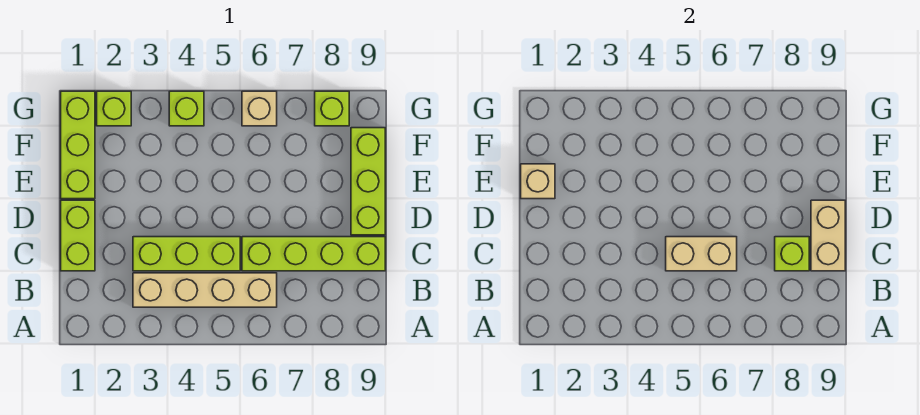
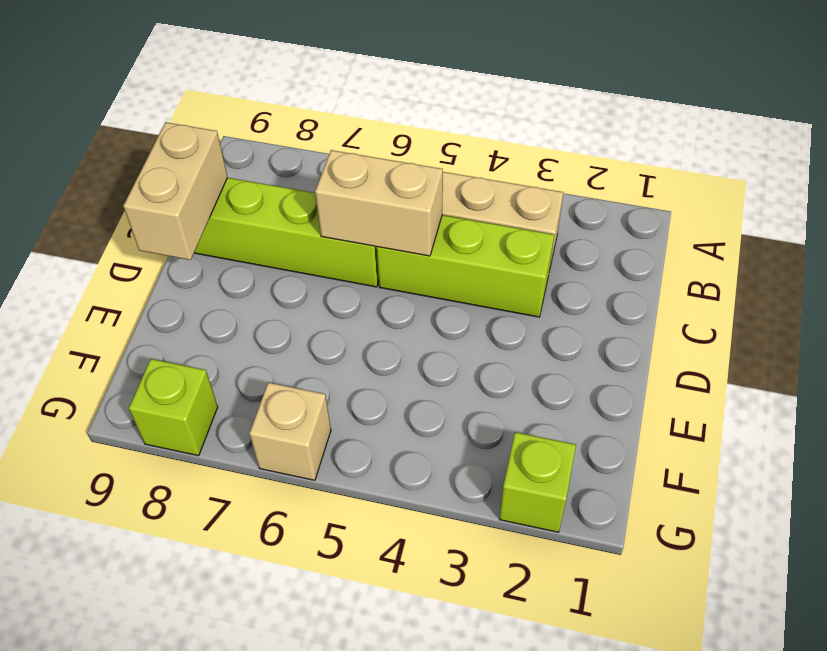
none -> lime 1x2 brick [61,200,95,271]
none -> lime 1x3 brick [351,128,385,235]
none -> lime 1x3 brick [61,91,95,199]

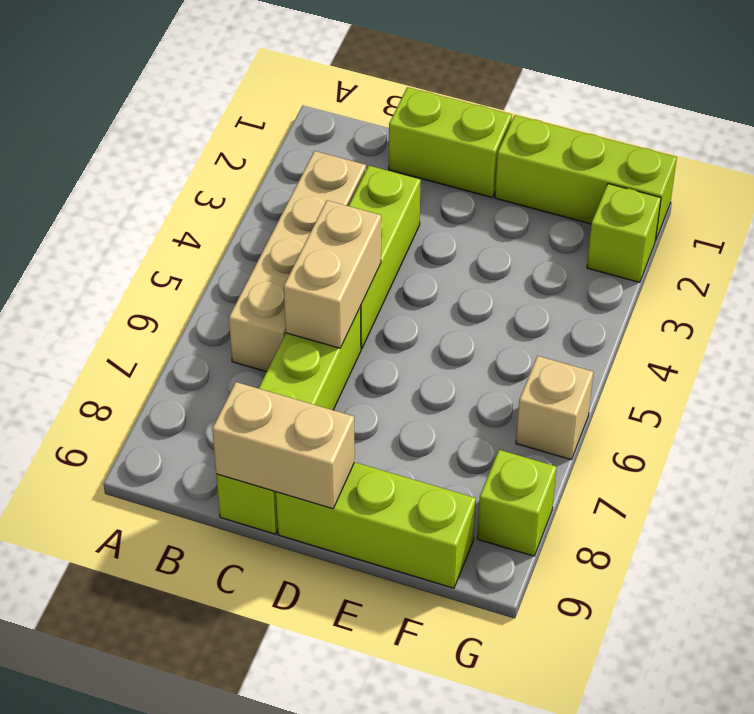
none -> lime 1x1 brick [169,91,204,126]
none -> lime 1x1 brick [775,237,809,271]
none -> tan 1x1 brick [521,164,555,199]

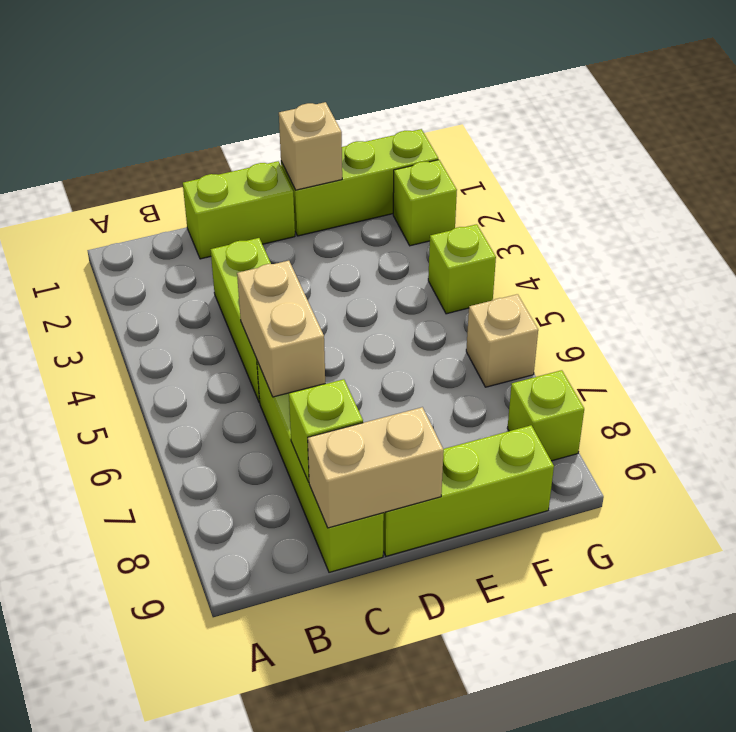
none -> tan 1x4 brick [133,273,277,307]

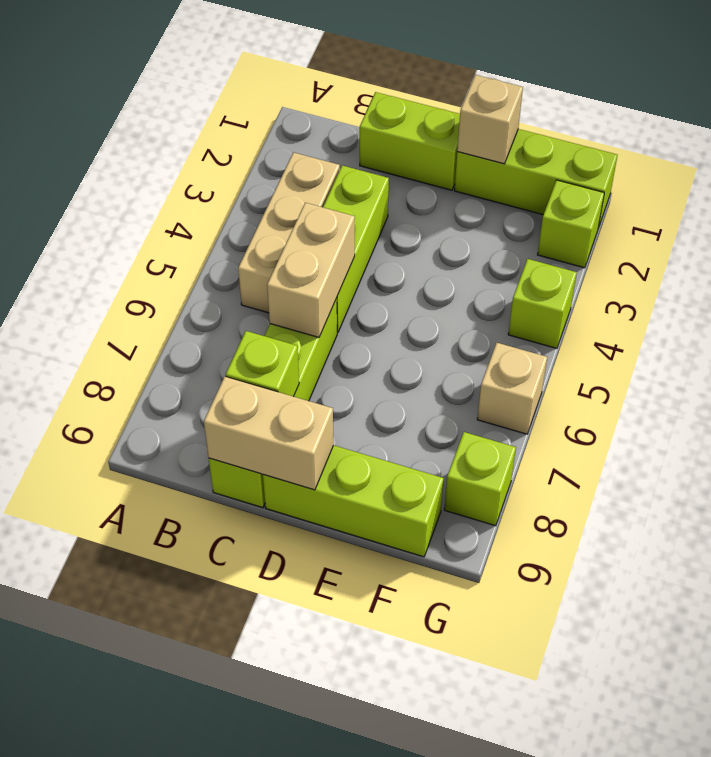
tan 1x3 brick [238,152,340,313] -> tan 1x4 brick [133,273,277,307]

